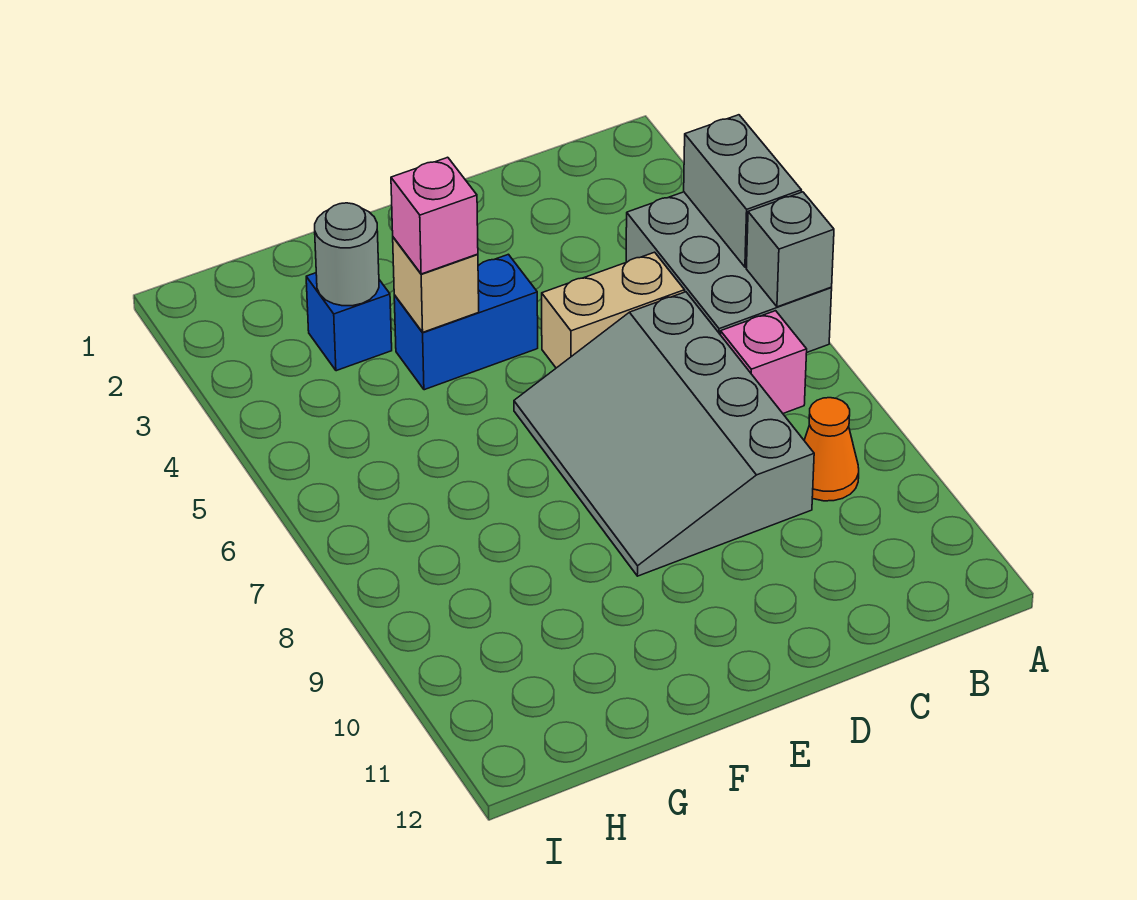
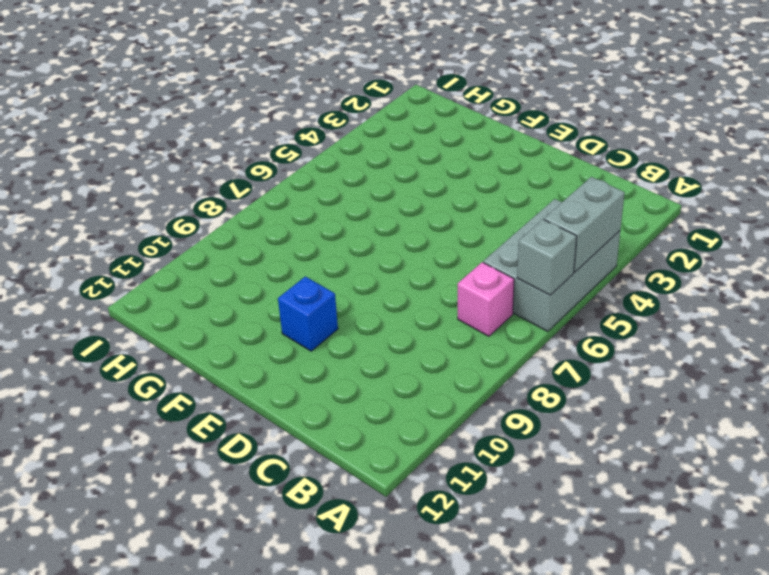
blue 1x1 brick [278,277,338,351] -> blue 1x1 brick moved to [306,273,392,371]
none -> orange 1x1 cone [804,398,859,501]
none -> tan 1x2 brick [542,252,685,368]
none -> grey 3x4 slope [514,292,814,576]

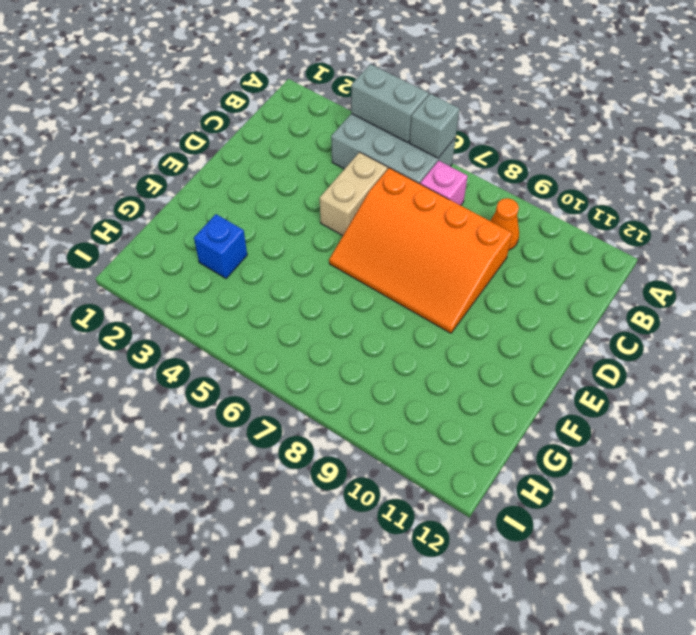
orange 3x4 slope [329,168,512,333] -> grey 3x4 slope [514,292,814,576]
none -> blue 1x2 brick [394,254,538,390]
none -> tan 1x1 brick [393,237,479,332]
none -> grey 1x1 round brick [315,203,379,306]

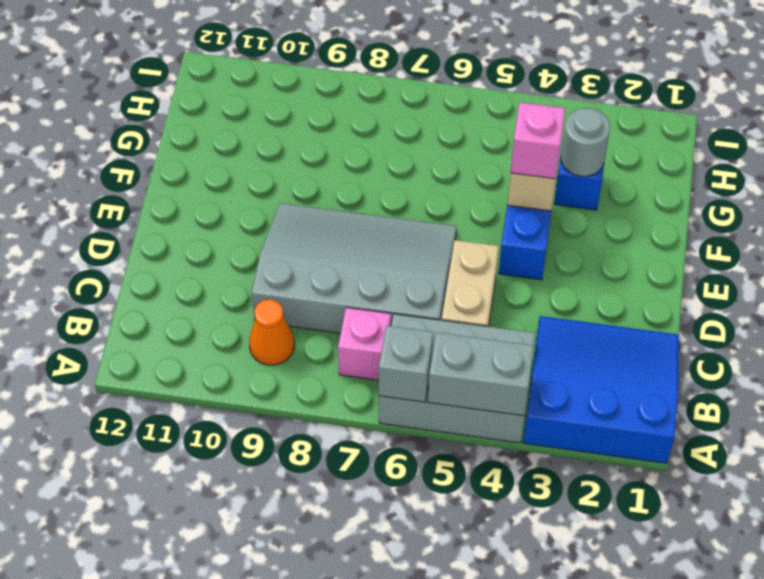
blue 3x3 slope [523,316,679,463] -> none

